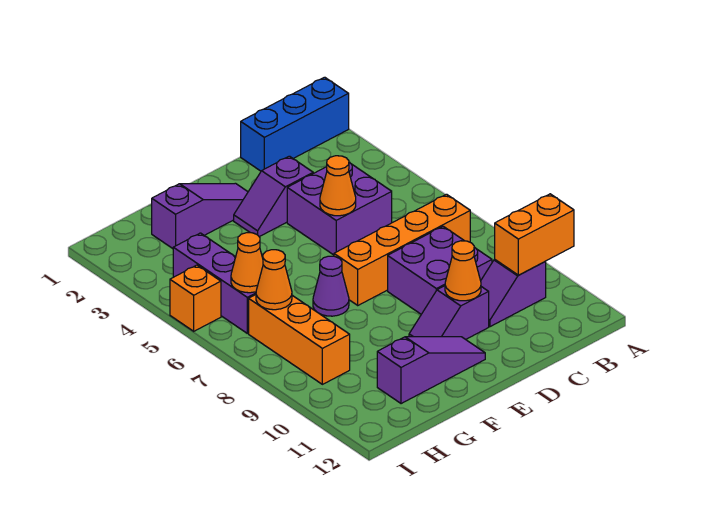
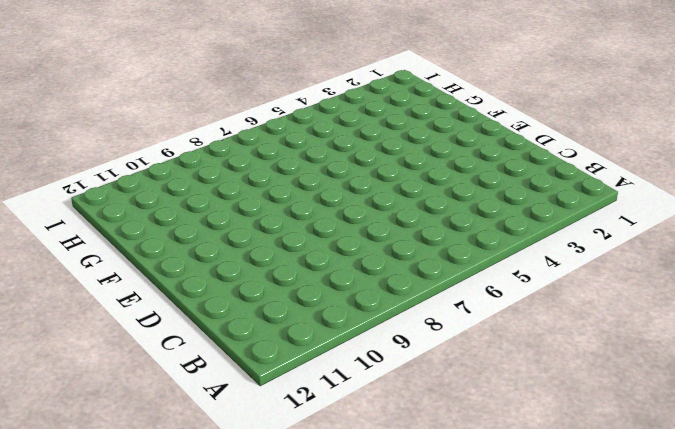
none -> blue 1x3 brick [241,77,349,171]
none -> orange 1x4 brick [334,194,470,305]
none -> purple 1x2 slope [481,260,546,327]

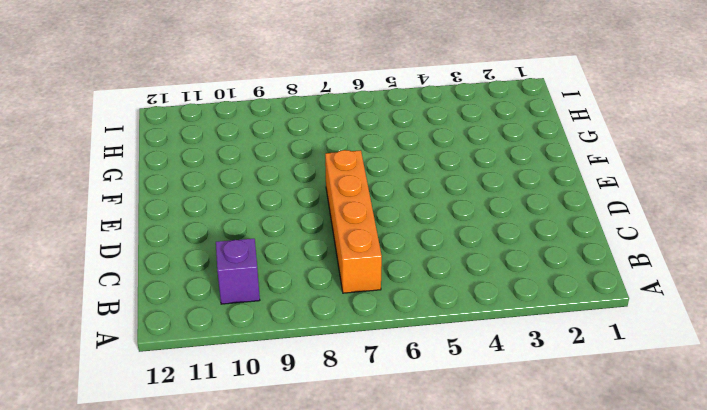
none -> blue 1x3 brick [241,77,349,171]
none -> purple 2x2 brick [287,162,392,255]
none -> purple 2x2 brick [388,226,492,314]

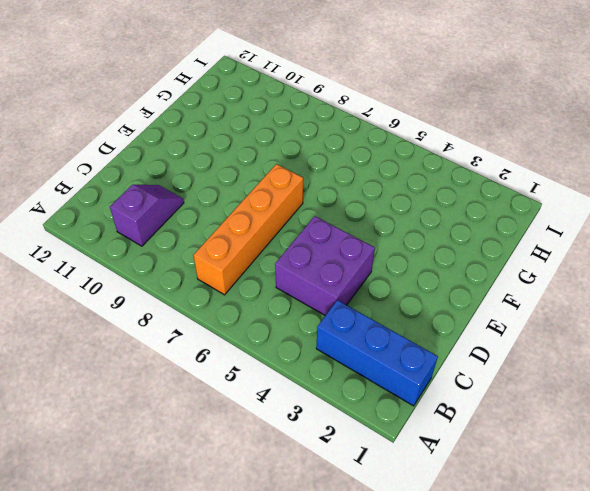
blue 1x3 brick [316,300,438,406] -> blue 1x3 brick turned to [241,77,349,171]
none -> purple 2x2 brick [388,226,492,314]
none -> purple 1x2 slope [234,156,313,237]
none -> purple 1x2 slope [409,286,489,339]

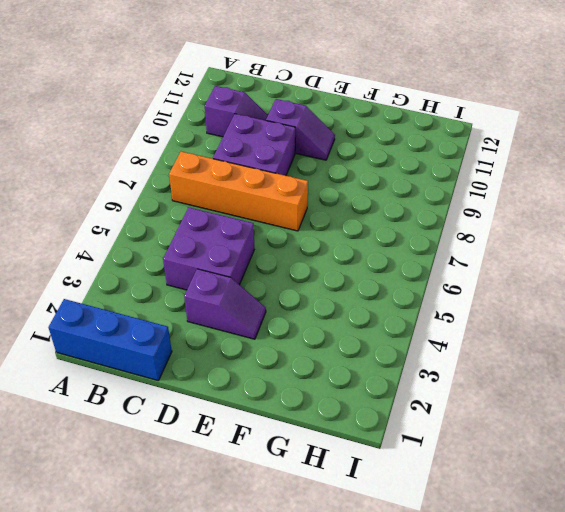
none -> purple 1x3 slope [152,183,248,249]
none -> purple 1x3 slope [377,337,485,404]
none -> purple 1x1 cone [313,256,349,316]

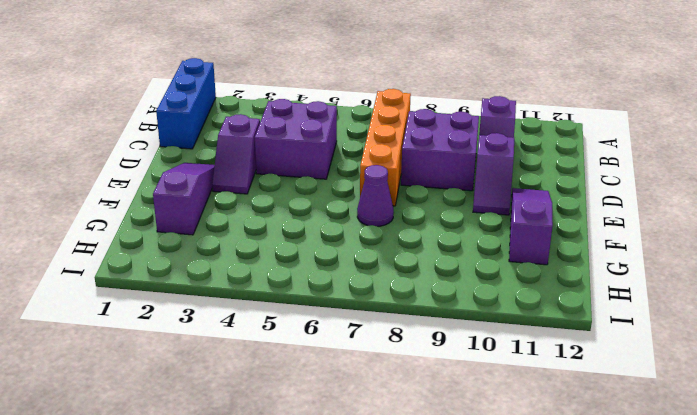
none -> purple 1x3 brick [173,233,256,333]
none -> orange 1x3 brick [249,295,350,384]
none -> orange 1x1 brick [170,265,221,331]

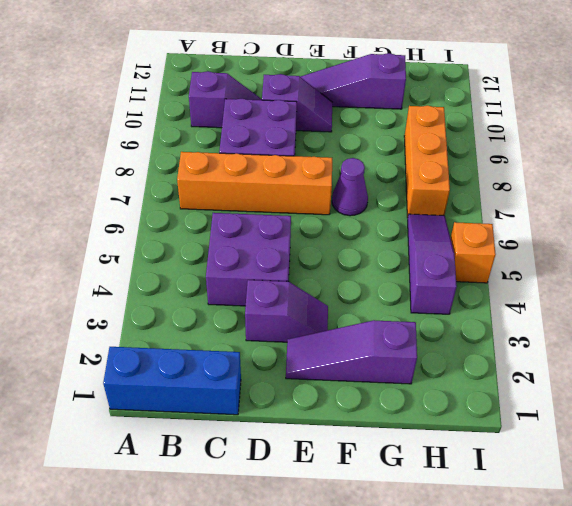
purple 1x3 slope [408,214,457,314] -> purple 1x3 brick [173,233,256,333]
none -> orange 1x2 brick [495,194,574,275]
none -> orange 1x1 cone [320,156,356,216]
none -> orange 1x1 cone [445,241,481,301]

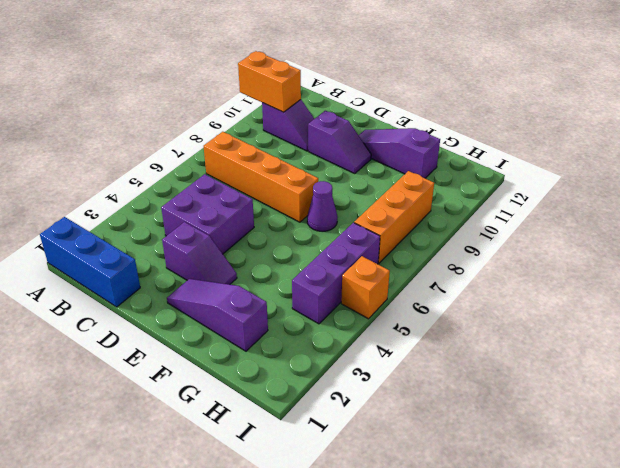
none -> purple 2x2 brick [388,226,492,314]
none -> orange 1x1 cone [320,156,356,216]
none -> orange 1x1 cone [445,241,481,301]

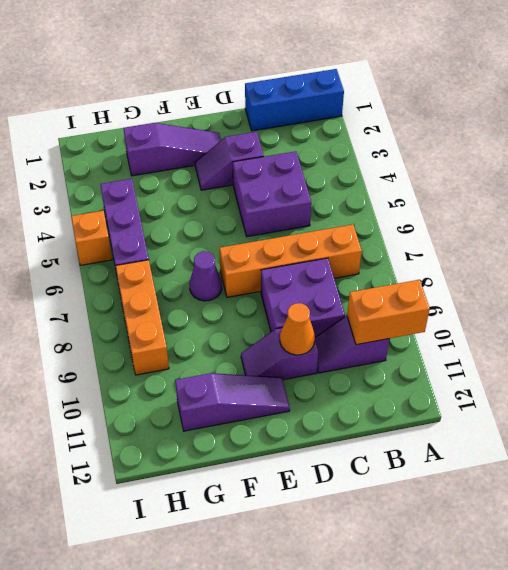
none -> orange 1x1 cone [320,156,356,216]
none -> orange 1x1 cone [231,233,263,293]
none -> orange 1x1 cone [256,250,292,310]

